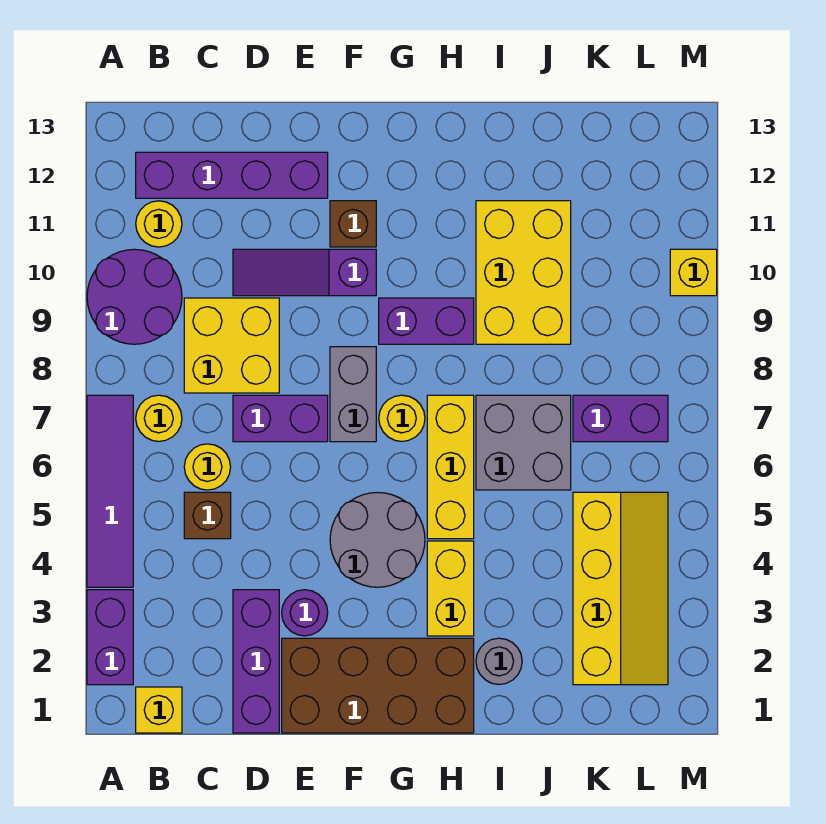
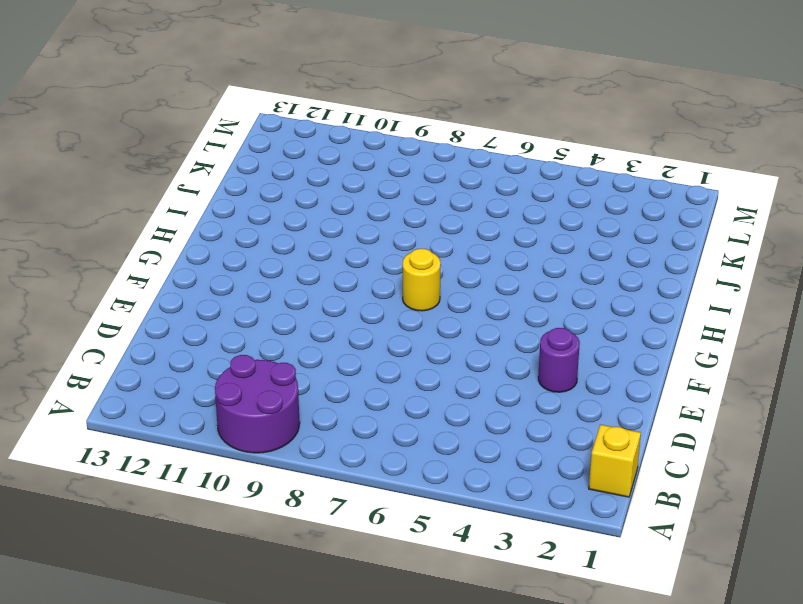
none -> purple 1x2 brick [87,590,133,685]
none -> purple 1x4 tile [87,395,133,587]
none -> yellow 1x1 round brick [136,395,182,441]

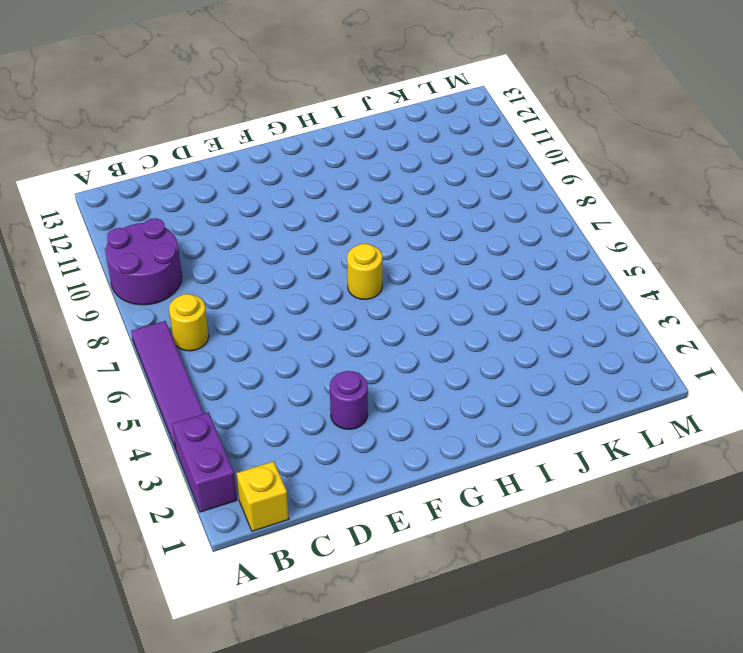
none -> yellow 1x1 round brick [136,201,182,247]
none -> purple 1x4 brick [136,152,328,198]
none -> brown 1x1 brick [184,492,231,539]

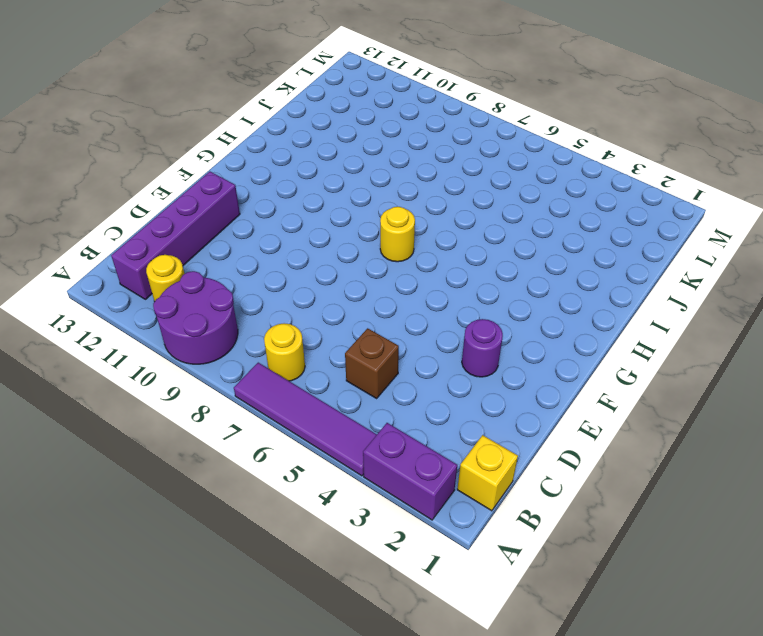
none -> yellow 1x1 round brick [184,444,231,490]
none -> yellow 2x2 brick [184,298,279,393]
none -> purple 1x3 brick [233,590,279,733]

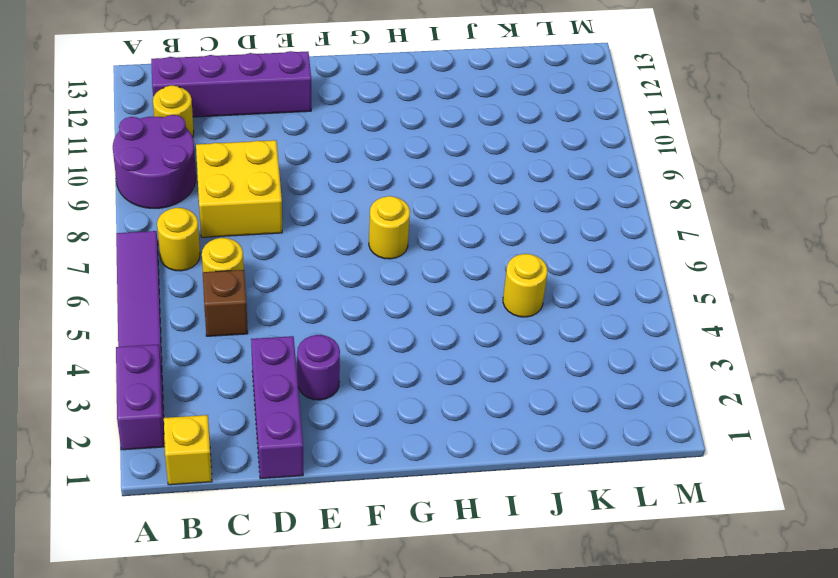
yellow 1x1 round brick [503,254,547,317] -> none
none -> purple 1x2 brick [233,395,328,442]
none -> purple 1x3 slope [233,249,376,296]
none -> brown 2x4 brick [282,638,474,733]

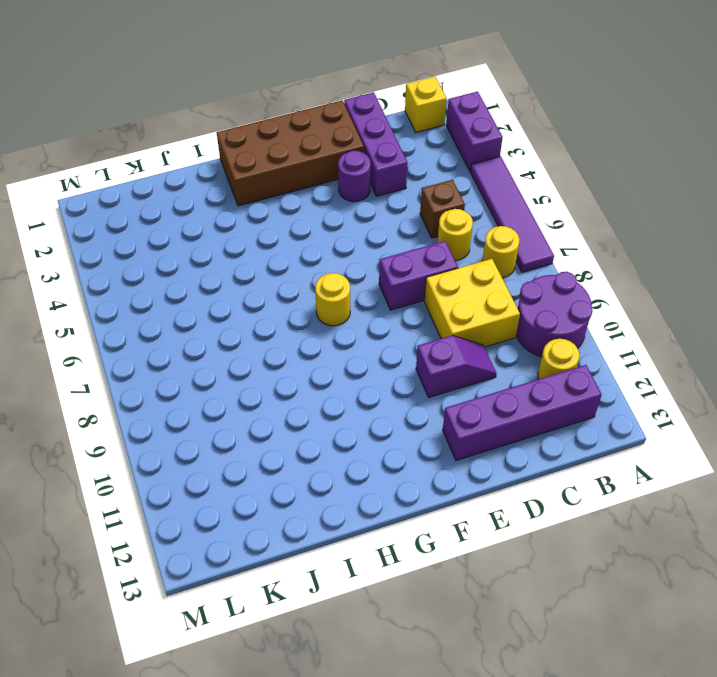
purple 1x2 slope [416,335,497,397] -> purple 1x3 slope [233,249,376,296]
none -> grey 2x2 round brick [330,492,425,587]
none -> grey 1x2 brick [330,347,376,442]
none -> brown 1x1 brick [330,201,376,247]

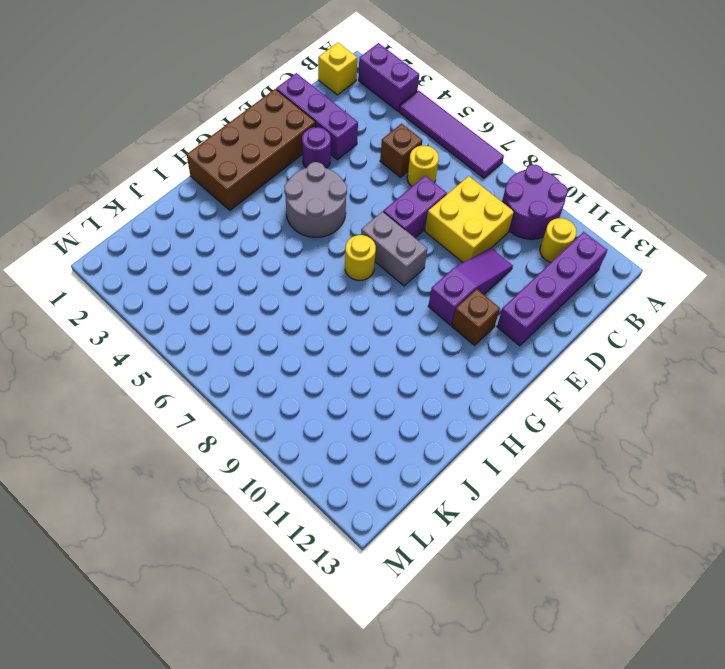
none -> yellow 1x1 round brick [136,395,182,441]
none -> purple 1x2 brick [379,298,474,344]
none -> yellow 1x2 brick [427,541,474,636]

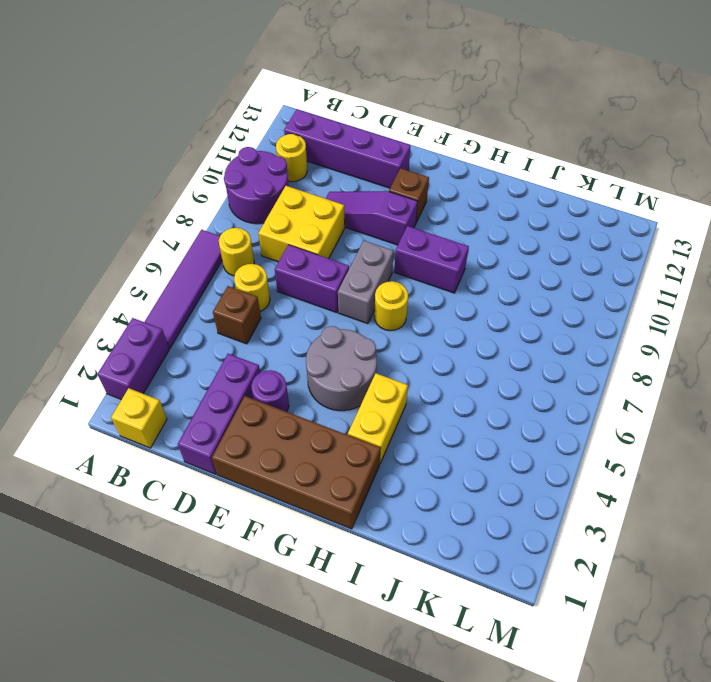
none -> yellow 1x3 brick [427,395,474,539]
none -> grey 1x1 round brick [476,638,522,684]
none -> grey 2x2 brick [476,395,571,490]

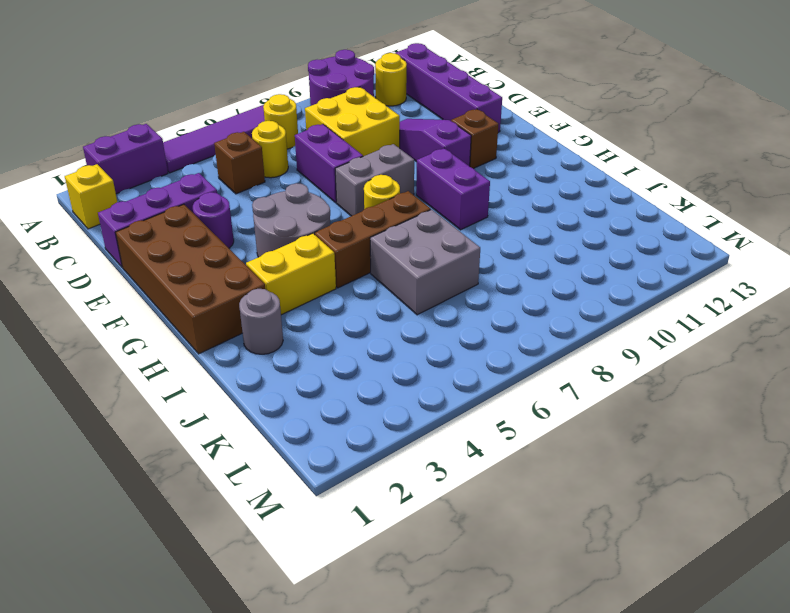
brown 1x3 brick [315,191,431,288] -> yellow 1x3 brick [427,395,474,539]
none -> yellow 2x3 brick [476,201,571,344]
none -> yellow 2x4 slope [573,492,668,685]
none -> purple 1x2 brick [573,395,668,442]

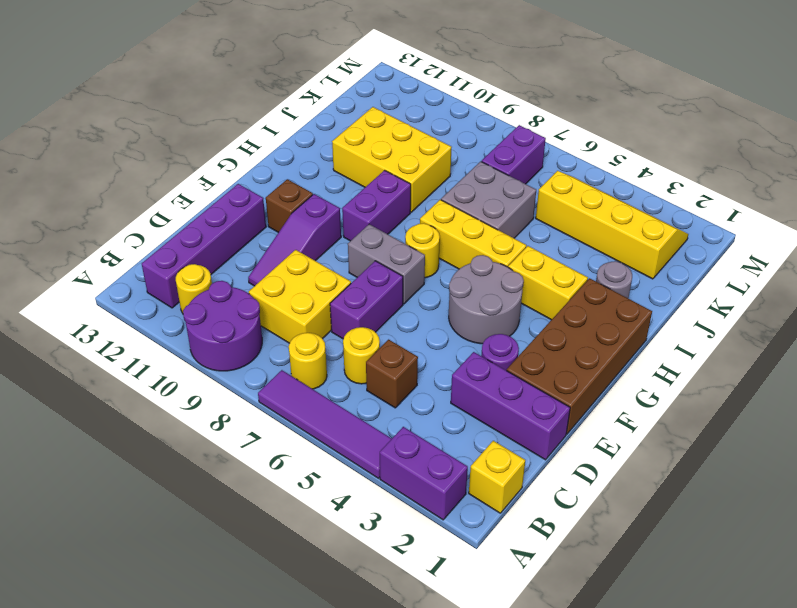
none -> yellow 1x1 brick [670,249,717,296]

